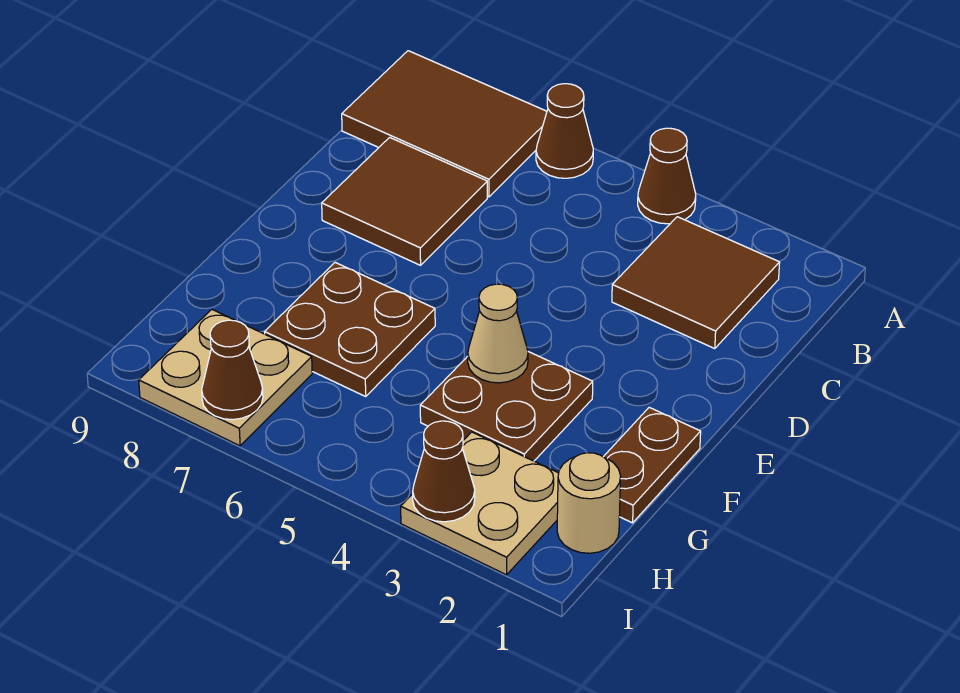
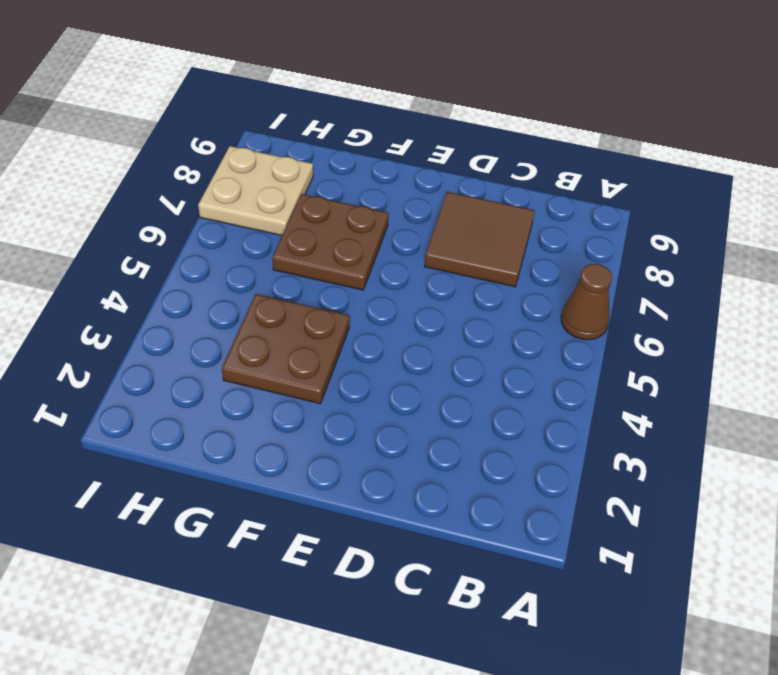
none -> brown 1x1 cone [638,128,696,224]
none -> brown 2x3 tile [342,51,547,197]
none -> brown 2x2 tile [612,217,780,349]

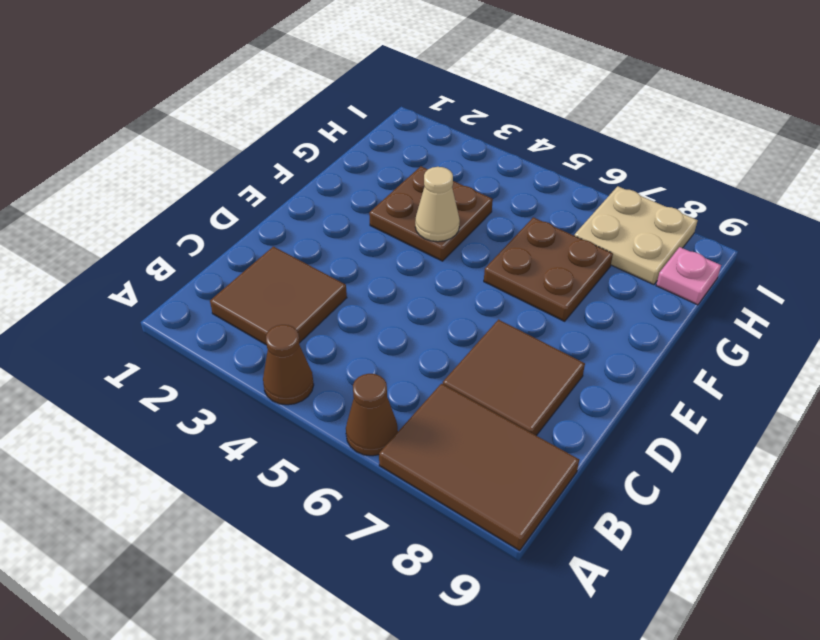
pink 1x1 plate [656,247,721,305] -> none
none -> brown 1x2 plate [604,407,701,523]
none -> tan 1x1 round brick [557,453,621,553]
none -> tan 2x2 plate [401,432,559,575]

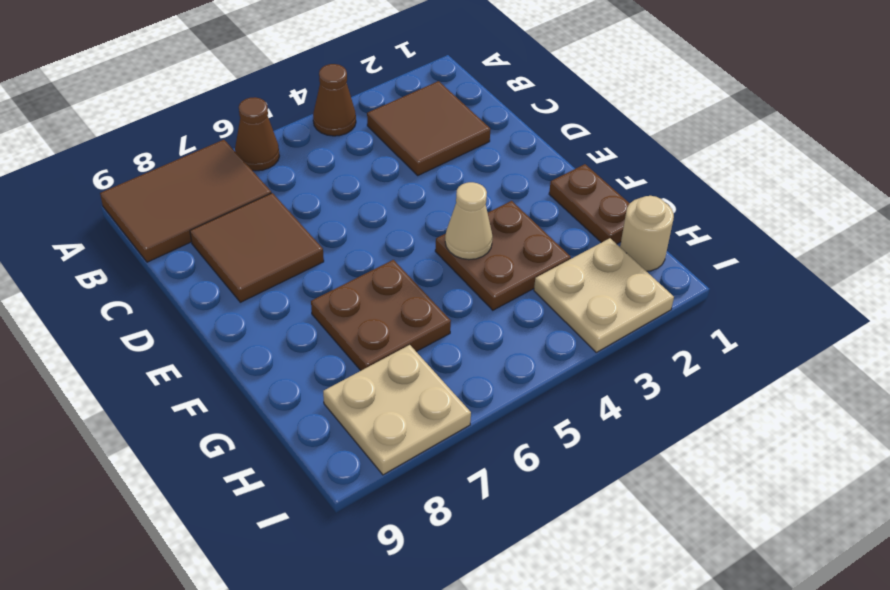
none -> brown 1x1 cone [413,421,475,522]
none -> brown 1x1 cone [202,320,263,420]

